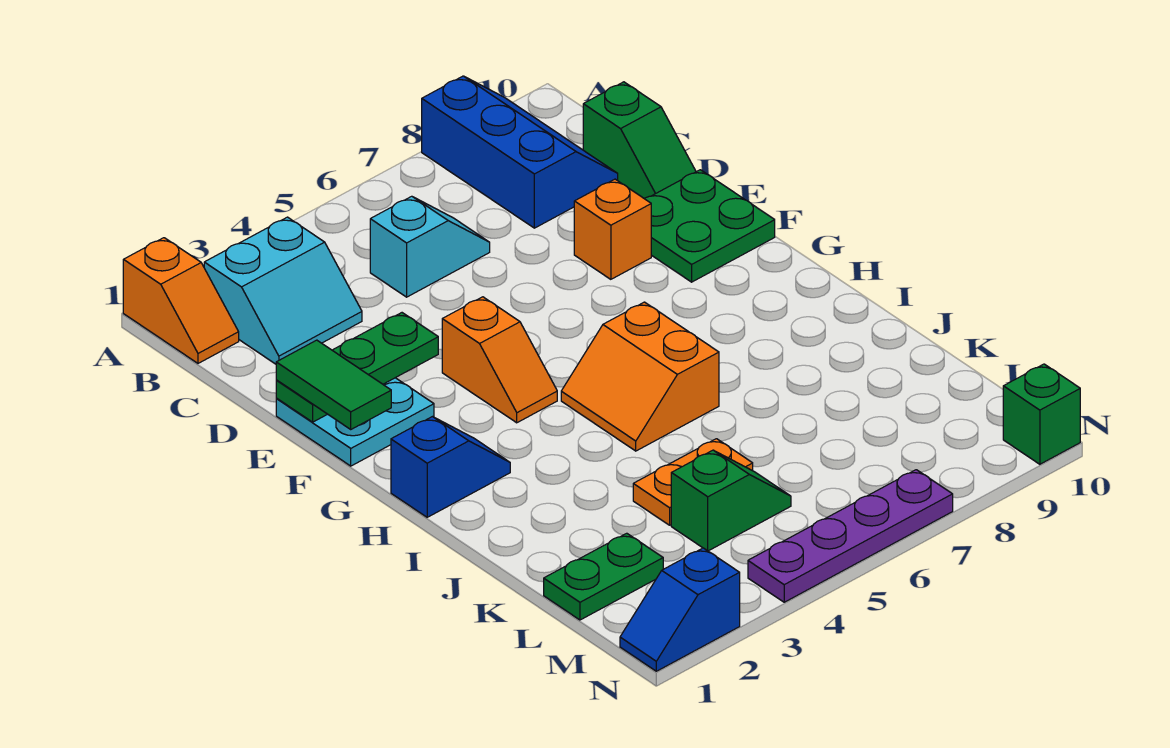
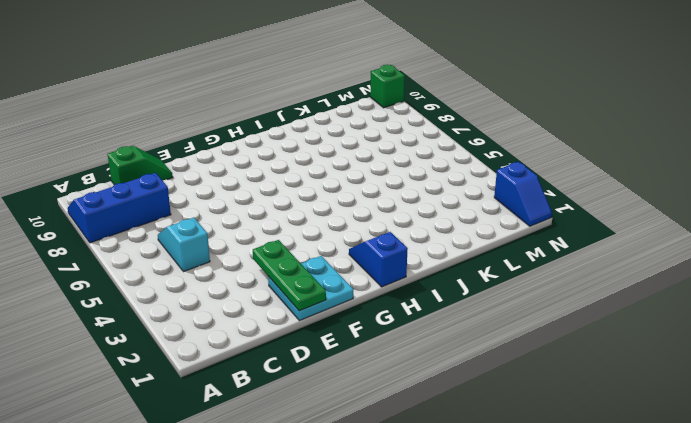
none -> orange 1x2 slope [123,238,239,363]
none -> cyan 2x2 slope [204,217,362,364]
none -> orange 1x1 brick [574,179,651,279]

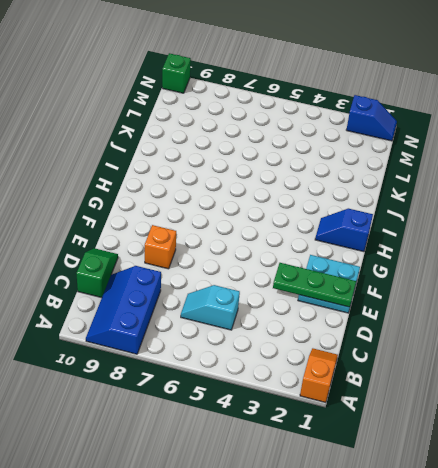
none -> cyan 2x2 slope [204,217,362,364]
none -> green 2x2 plate [644,170,775,282]
none -> orange 1x2 slope [442,297,557,423]

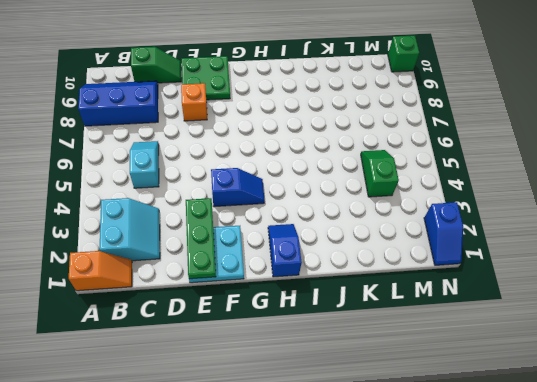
blue 1x2 slope [211,168,265,207] -> orange 1x2 slope [442,297,557,423]
none -> orange 2x2 slope [561,302,719,451]
none -> orange 1x2 plate [633,439,753,525]
none -> green 1x2 plate [544,533,663,620]

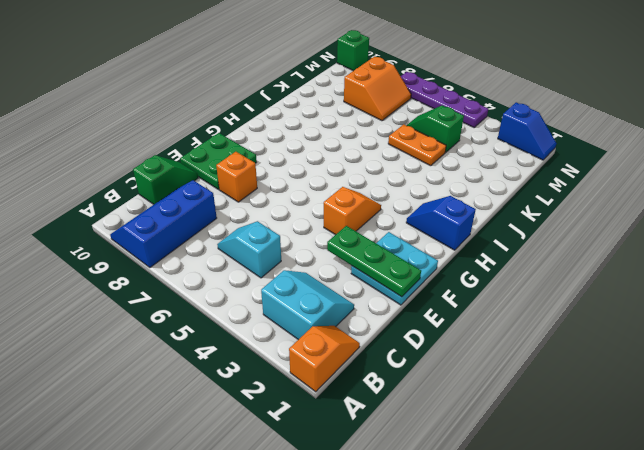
orange 2x2 slope [344,57,411,121] -> orange 2x2 slope moved to [561,302,719,451]
none -> green 1x2 plate [544,533,663,620]
none -> green 1x2 tile [276,340,391,429]

